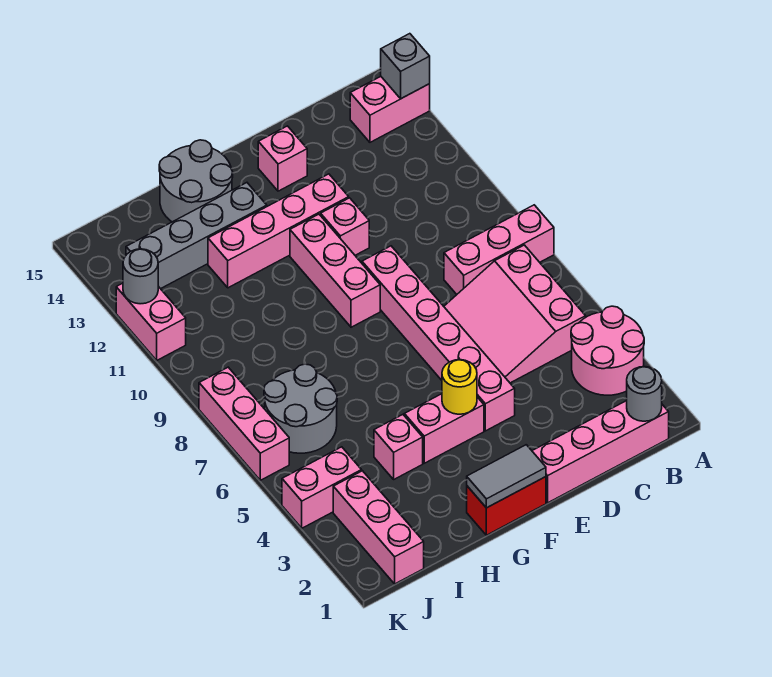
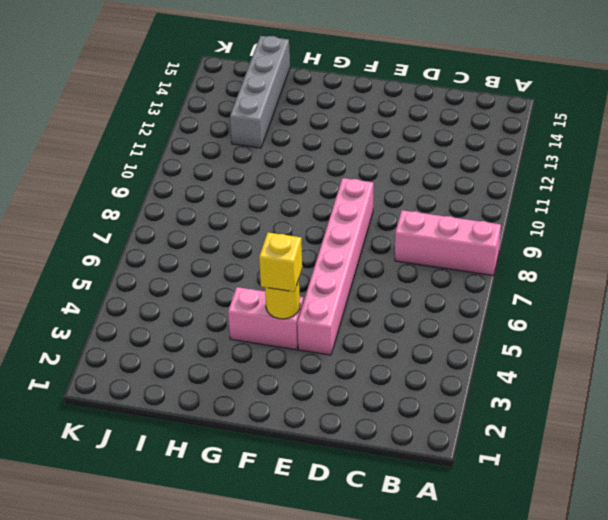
yellow 1x1 brick [259,233,302,292] -> none
grey 1x4 brick [230,36,290,148] -> grey 1x4 brick turned to [126,183,267,289]
none -> pink 2x2 round brick [571,306,644,395]
none -> pink 1x2 brick [350,77,430,142]
none -> pink 1x4 brick [532,401,669,503]

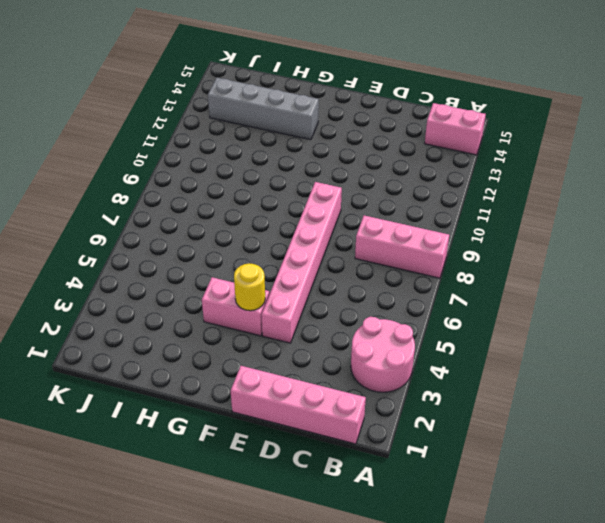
none -> pink 3x3 slope [444,245,586,383]
none -> pink 1x1 brick [321,198,369,255]
none -> pink 1x4 brick [208,174,349,288]

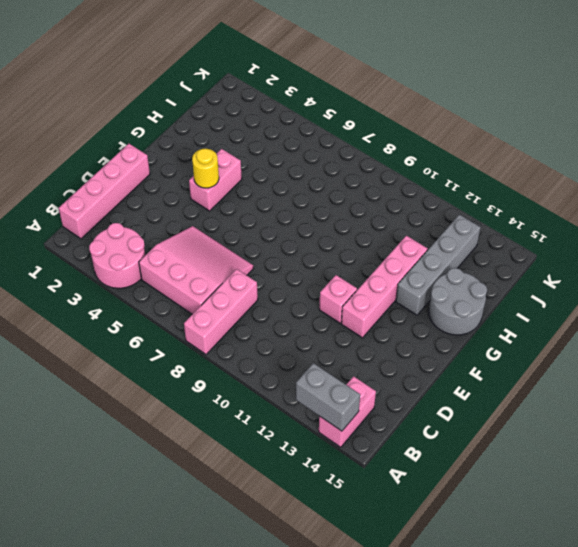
grey 1x2 brick [296,363,360,431] -> grey 1x1 brick [381,34,430,99]
none -> pink 1x6 brick [362,246,515,431]
none -> pink 1x1 brick [258,126,307,191]
none -> red 1x2 brick [467,477,546,535]

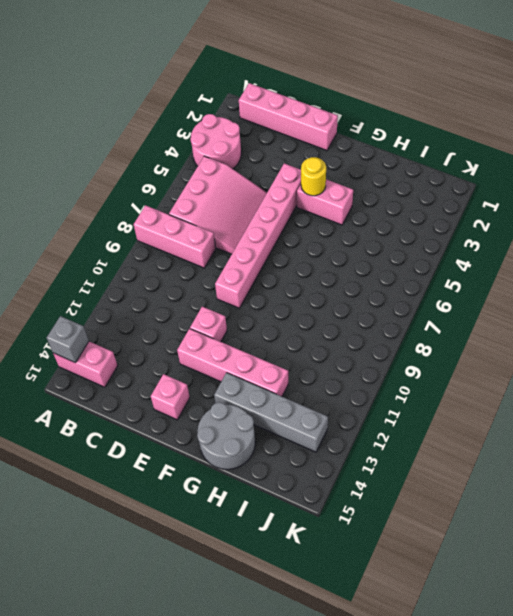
none -> red 1x2 brick [467,477,546,535]
none -> pink 1x3 brick [290,214,380,327]
none -> pink 1x1 brick [374,415,423,479]

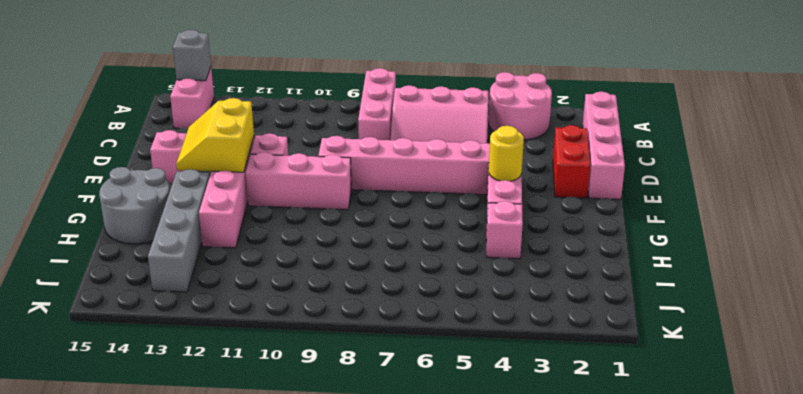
red 1x2 brick [553,125,590,198] -> red 1x2 brick moved to [467,477,546,535]
yellow 2x2 slope [176,98,254,172] -> none
none -> grey 2x2 round brick [264,364,337,453]
none -> pink 1x3 brick [333,471,424,584]
none -> pink 1x2 brick [282,447,362,528]

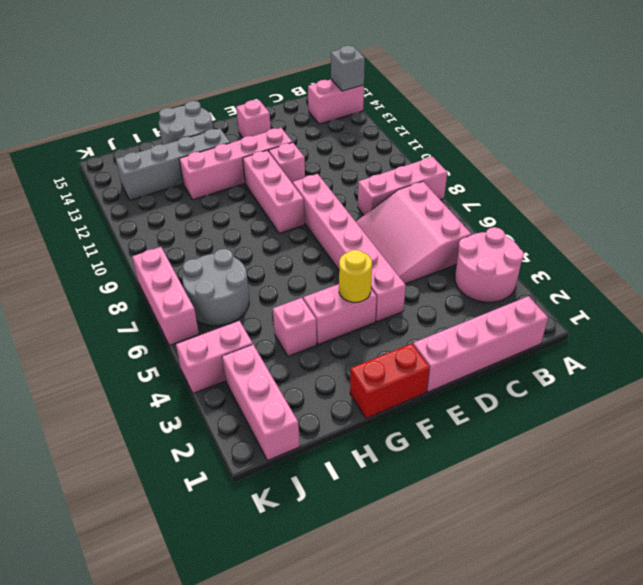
none -> pink 1x2 brick [116,283,186,360]
none -> grey 1x1 round brick [627,367,662,421]
none -> grey 1x2 tile [467,445,546,508]

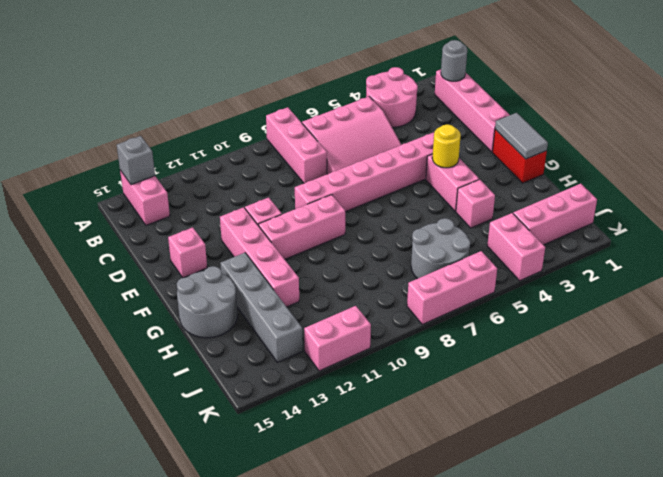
none -> grey 1x1 round brick [123,249,158,304]

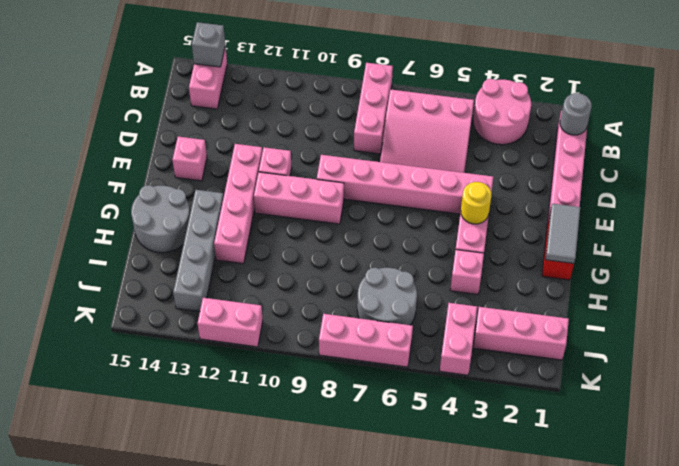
none -> grey 1x1 round brick [123,249,158,304]

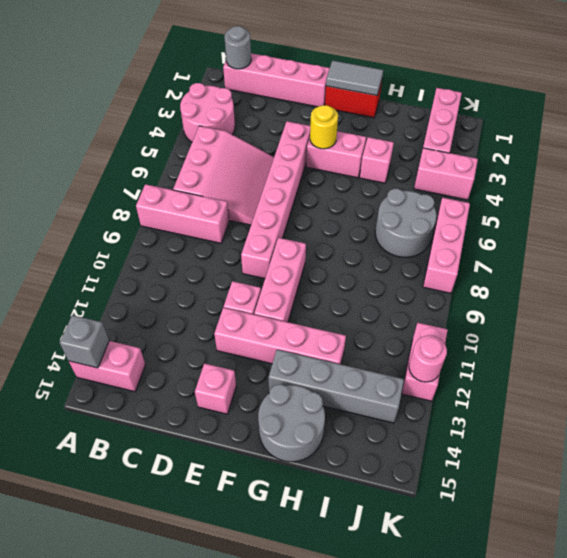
pink 1x1 round brick [409,335,447,382] -> grey 1x1 round brick [123,249,158,304]

